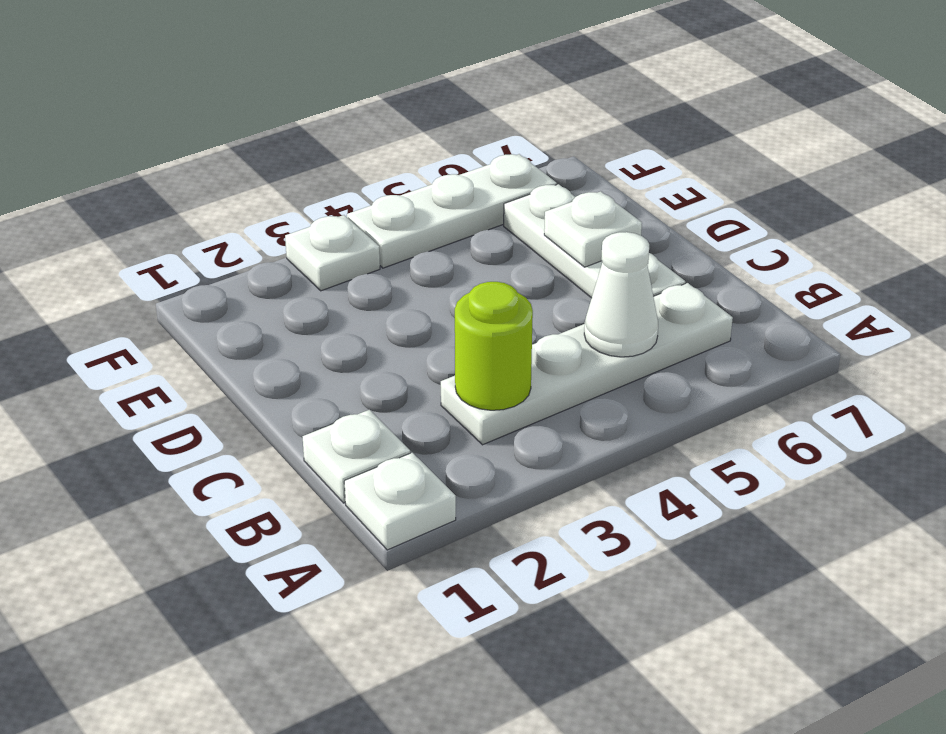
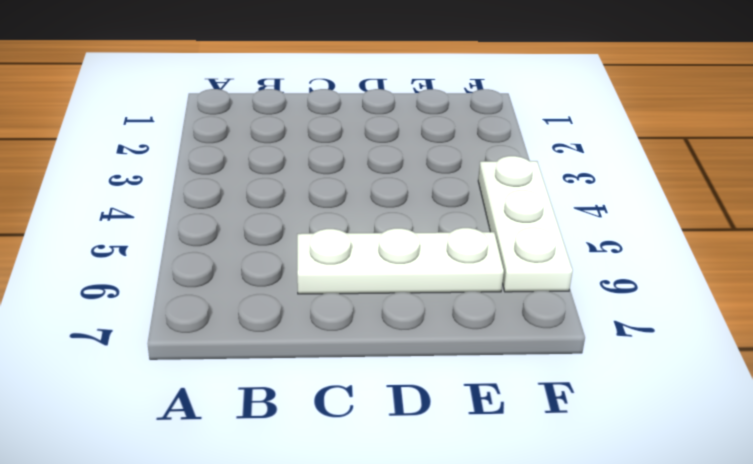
none -> white 1x1 plate [344,453,456,550]
none -> white 1x1 plate [303,410,410,503]

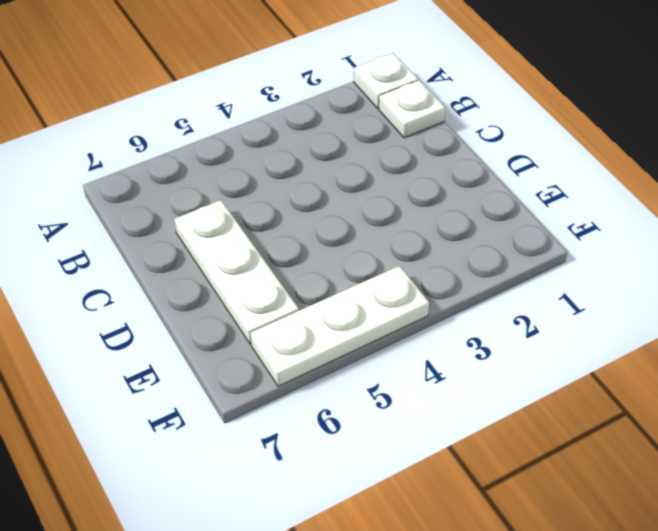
none -> white 1x4 plate [441,283,733,445]
none -> white 1x1 plate [285,215,380,291]

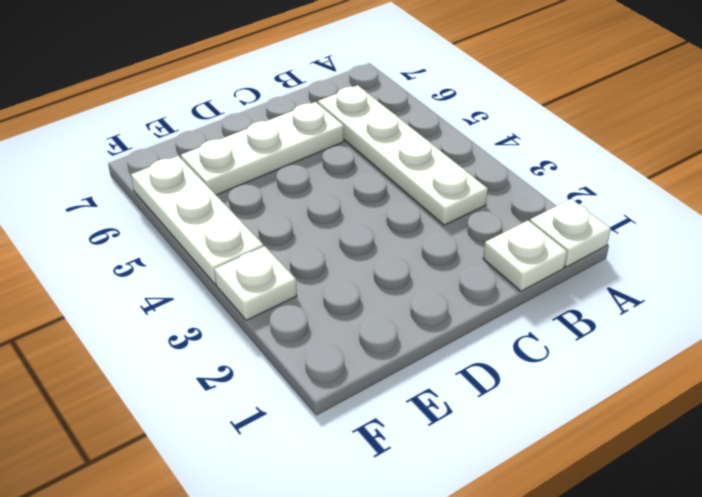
none -> lime 1x1 round brick [455,282,533,410]
none -> white 1x1 cone [584,232,658,357]

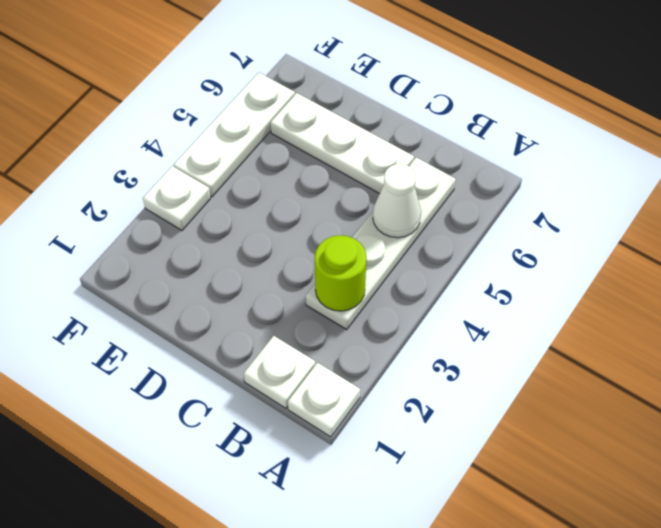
none -> white 1x1 plate [544,191,642,267]

